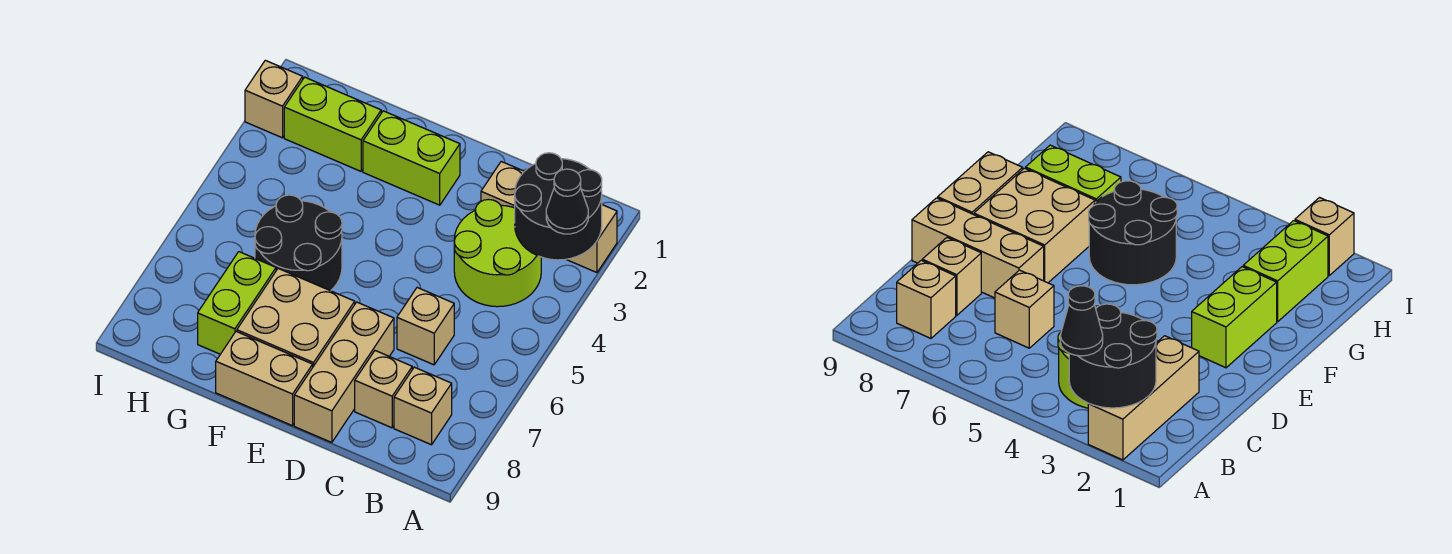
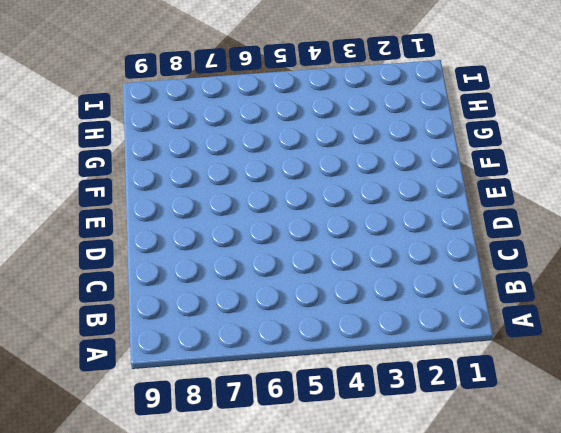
none -> tan 1x3 brick [481,162,617,273]
none -> lime 2x2 round brick [454,199,541,307]
none -> tan 1x1 brick [394,367,452,445]

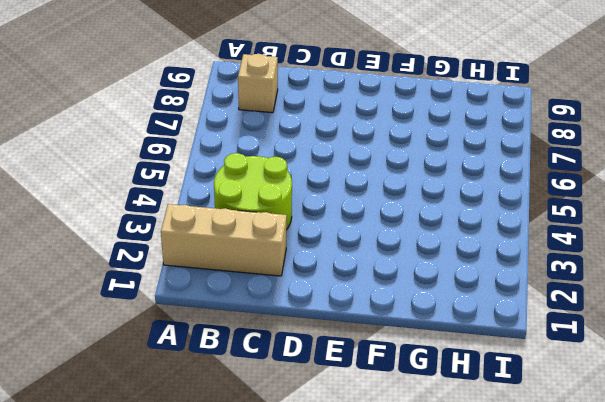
none -> tan 1x1 brick [397,288,454,365]
none -> tan 1x1 brick [355,351,412,428]
none -> tan 1x3 brick [294,302,394,443]

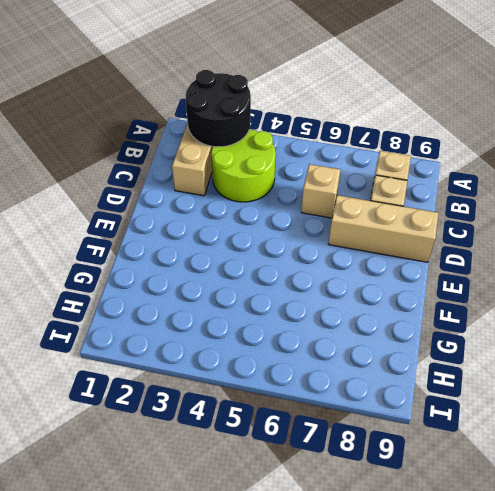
none -> lime 1x2 brick [363,111,460,205]
none -> tan 2x2 brick [237,269,355,366]
none -> tan 1x2 brick [216,332,313,426]

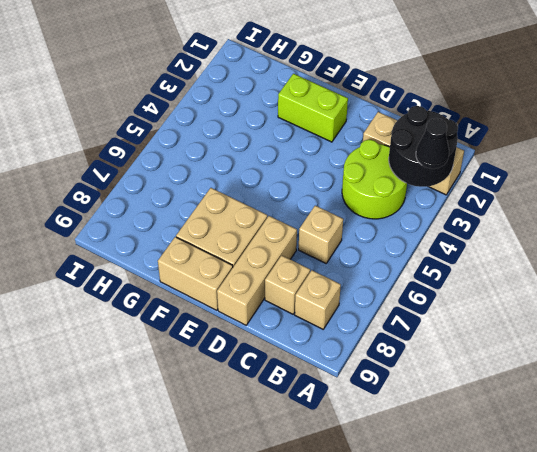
none -> black 2x2 round brick [255,195,342,291]
none -> lime 1x2 brick [284,77,381,171]
none -> lime 1x2 brick [198,252,276,354]

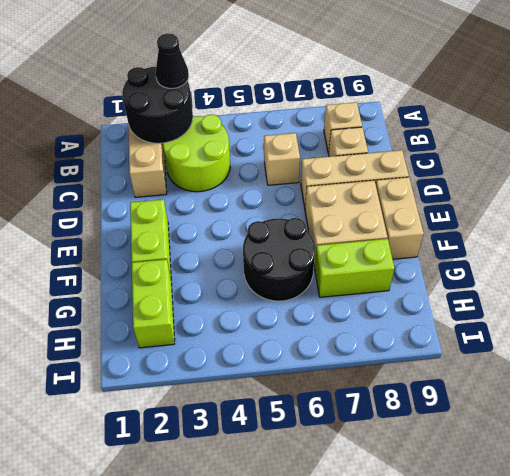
none -> tan 1x1 brick [245,60,303,138]

